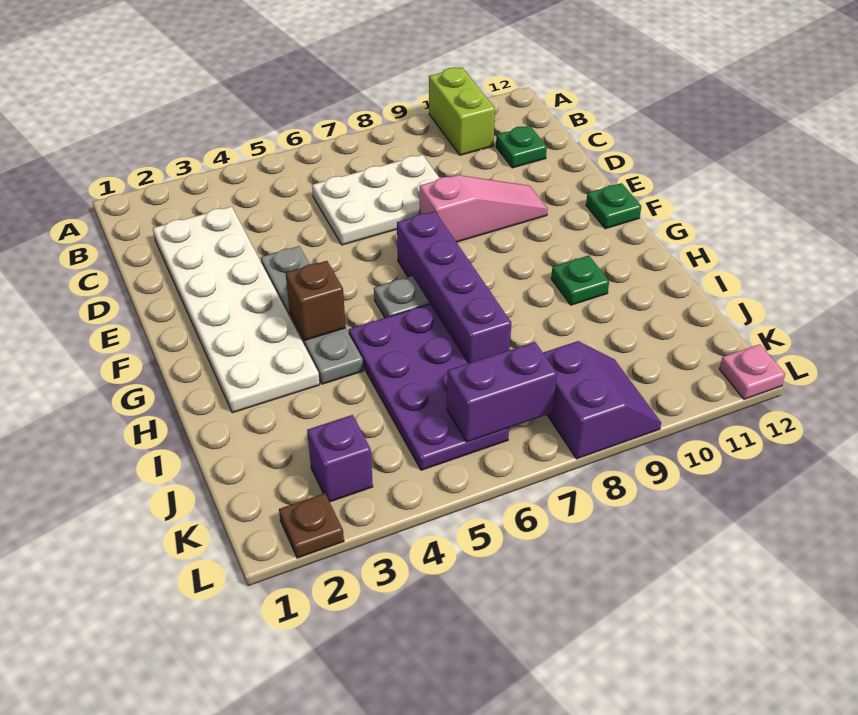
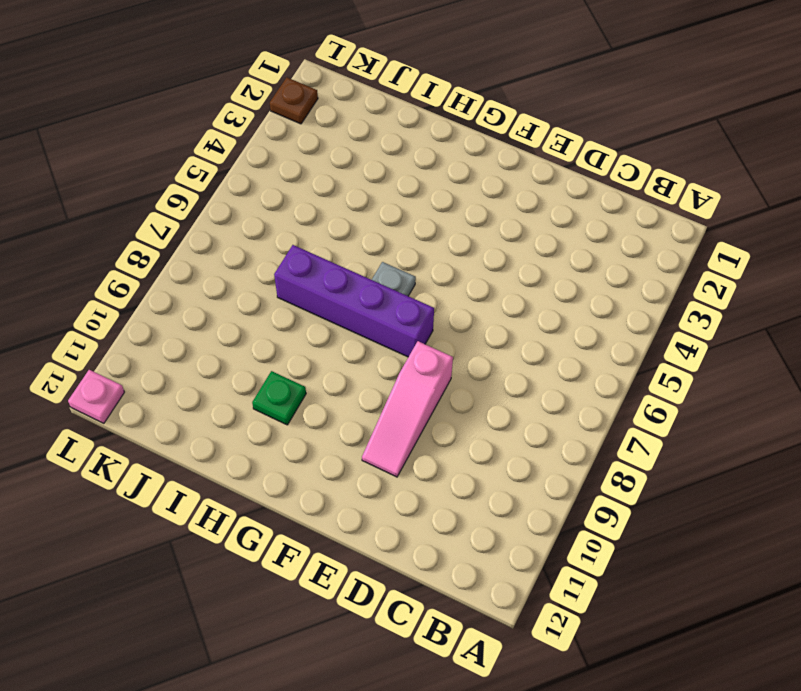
none -> lime 1x2 brick [429,68,495,155]
none -> white 2x6 plate [153,207,320,413]
none -> white 2x3 plate [312,155,439,245]

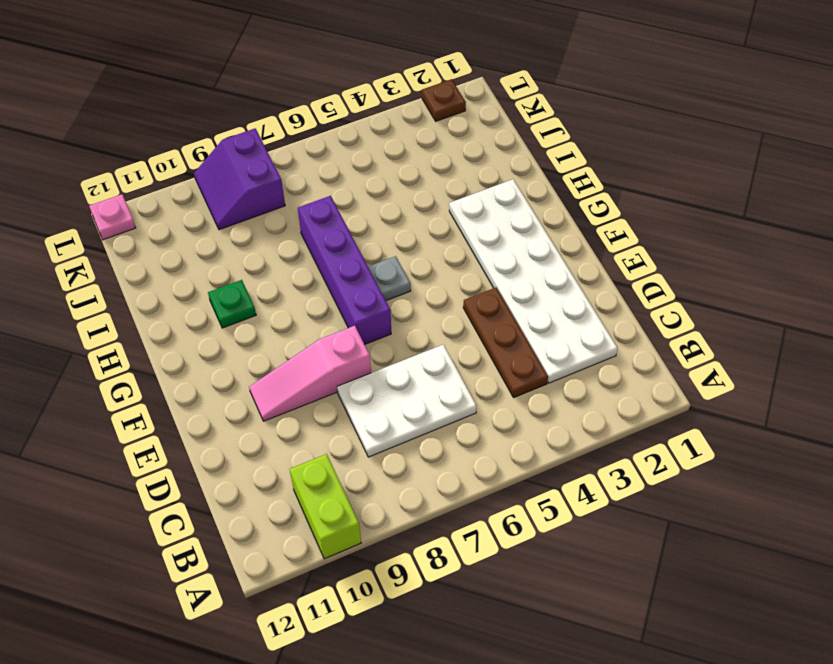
brown 1x3 plate [463,288,548,397] -> grey 1x4 plate [261,246,363,384]
none -> green 1x1 plate [496,126,547,168]
none -> green 1x1 plate [586,183,641,229]
none -> purple 2x4 plate [349,304,509,470]

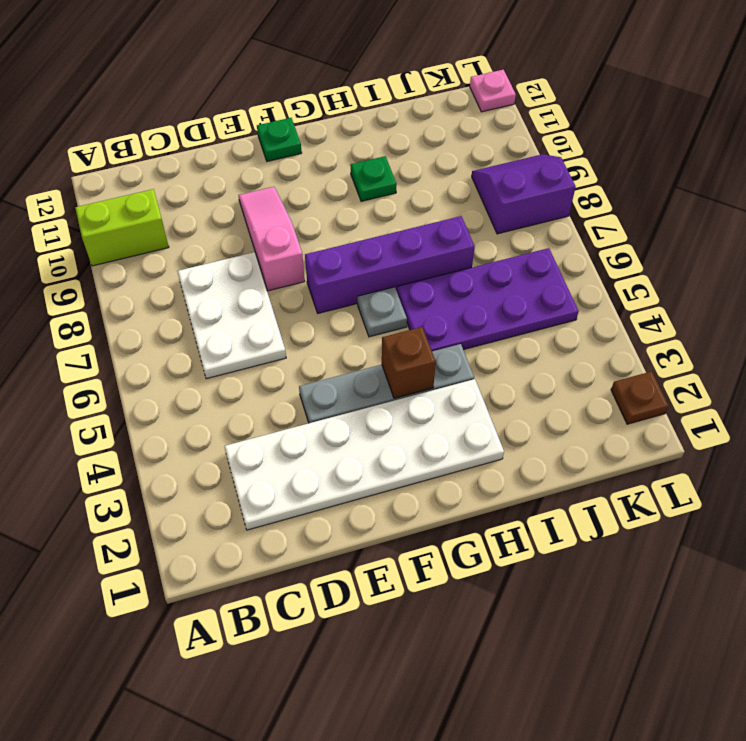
none -> green 1x1 plate [496,126,547,168]
none -> purple 1x1 brick [307,415,373,502]
none -> purple 1x2 brick [447,342,557,442]

